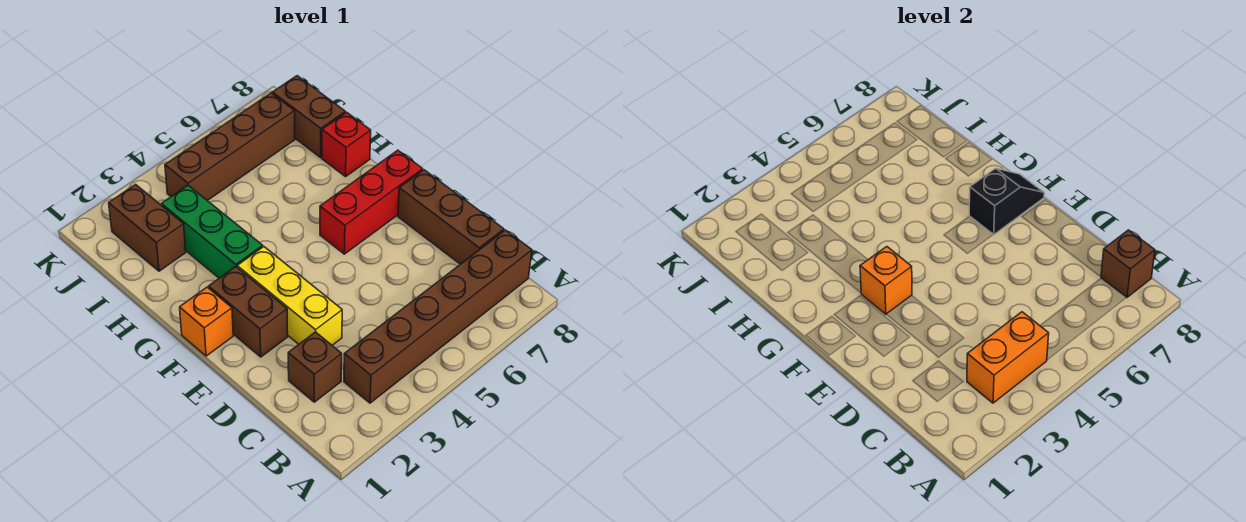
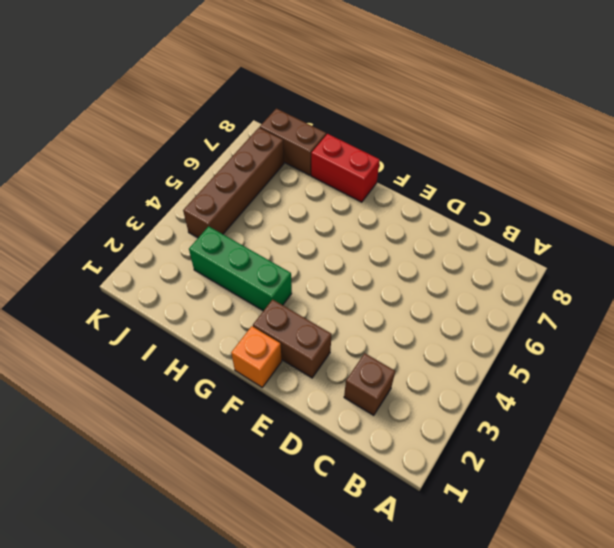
red 1x2 brick [311,134,380,202] -> red 1x1 brick [322,112,371,177]
none -> brown 1x6 brick [344,230,532,403]
none -> brown 1x3 brick [398,170,504,264]
none -> yellow 1x3 brick [237,247,342,345]

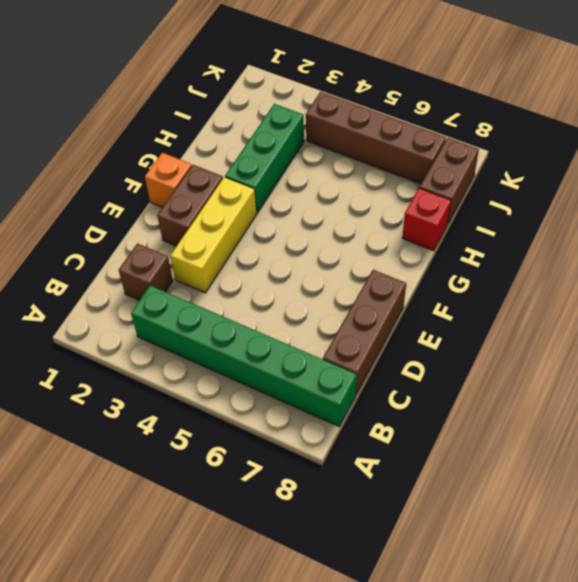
green 1x6 brick [131,285,357,426] -> brown 1x6 brick [344,230,532,403]
none -> red 1x3 brick [320,150,423,254]
none -> brown 1x2 brick [109,184,186,271]
none -> orange 1x2 brick [967,312,1049,403]

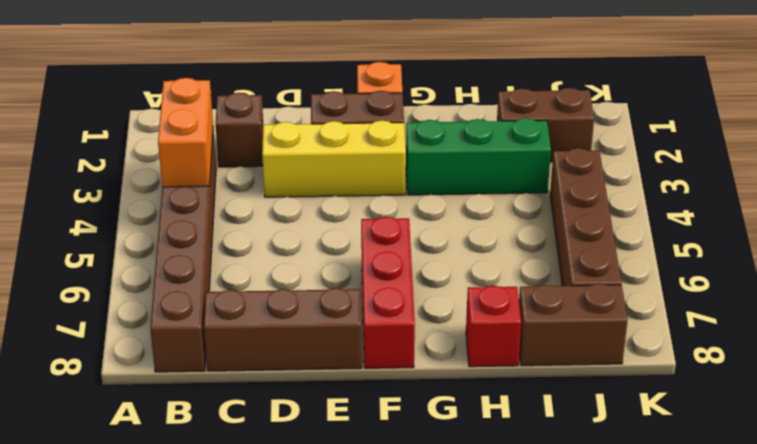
none -> brown 1x1 brick [1101,230,1155,297]
none -> orange 1x1 brick [860,247,912,314]
none -> black 1x2 slope [969,168,1044,235]

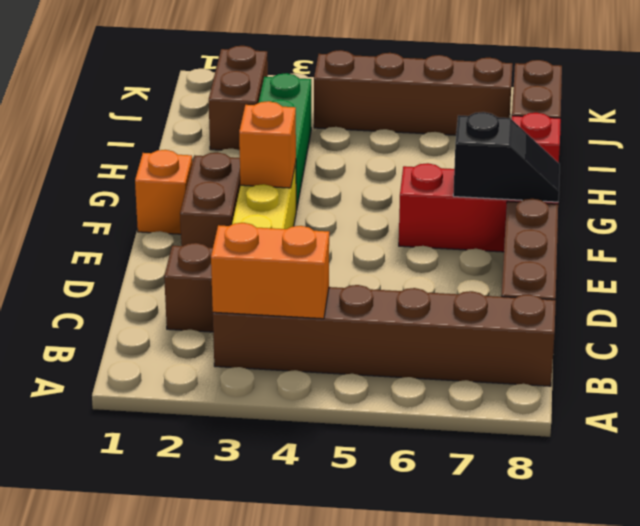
none -> brown 1x1 brick [1101,230,1155,297]

